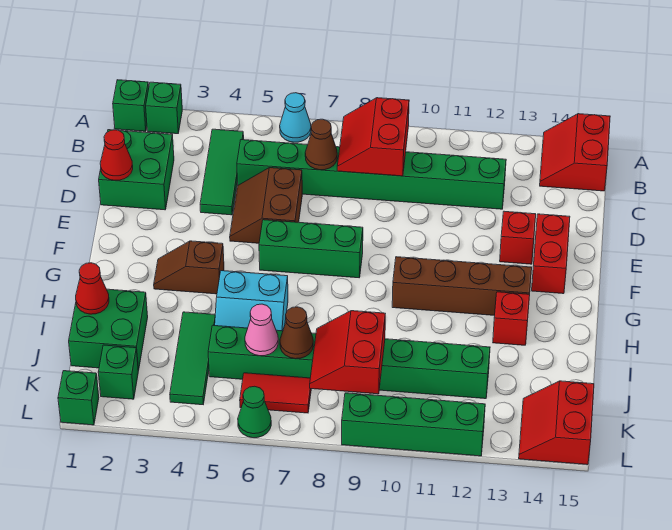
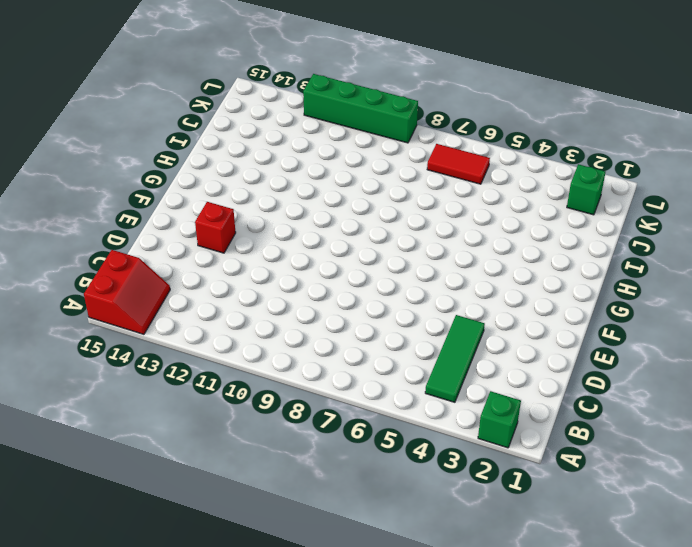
none -> green 1x1 brick [113,80,149,131]
none -> cyan 1x1 cone [280,93,311,142]
none -> green 2x2 brick [99,130,174,210]
none -> green 1x8 brick [237,140,506,209]

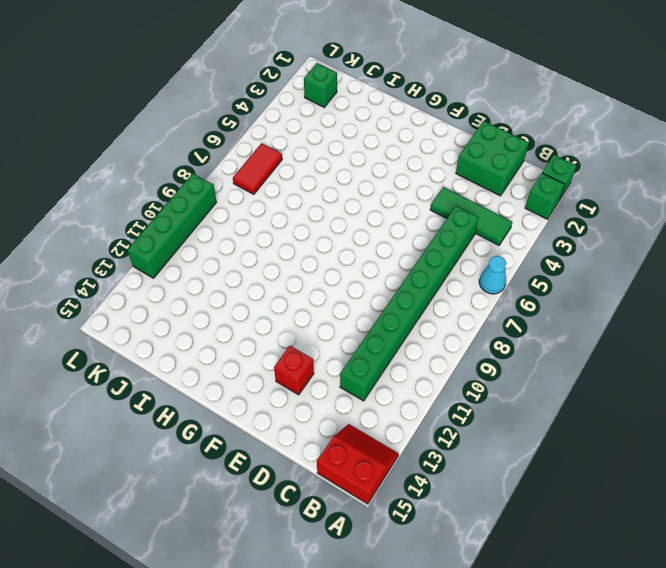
none -> brown 2x2 slope [230,168,302,243]
none -> red 1x2 brick [532,214,570,294]
none -> green 1x3 brick [259,220,363,278]
none -> brown 1x2 slope [154,241,224,294]

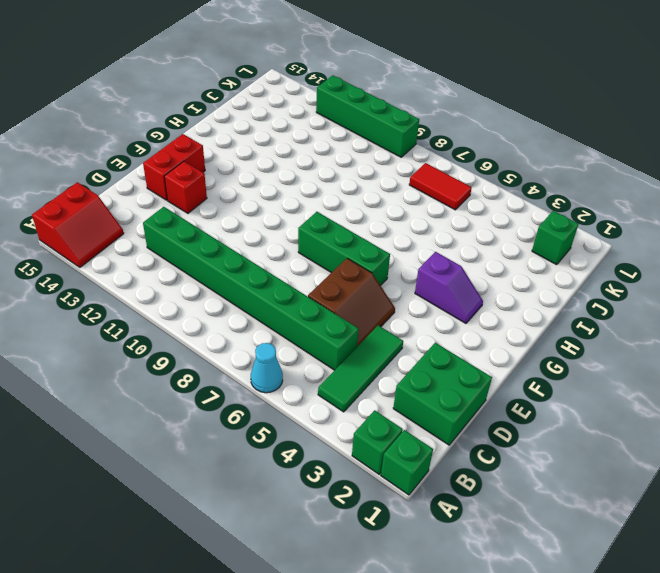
purple 1x2 slope [415,252,483,323] -> brown 1x2 slope [154,241,224,294]
none -> brown 1x4 brick [392,257,532,315]
none -> cyan 2x2 slope [215,271,288,331]
none -> red 1x1 brick [493,292,530,345]
none -> green 2x2 brick [69,289,148,371]

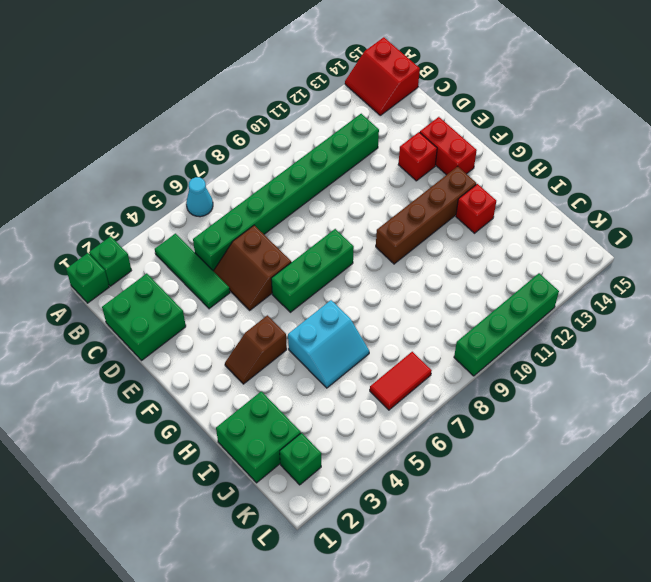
none -> green 1x3 tile [170,312,215,405]
none -> green 1x8 brick [208,325,490,399]
none -> red 2x2 slope [519,381,594,465]
none -> green 1x1 brick [58,371,99,425]

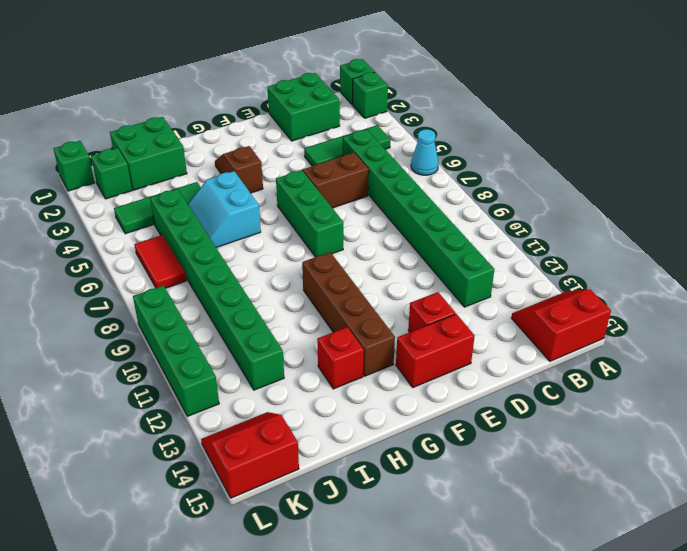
none -> green 1x1 cone [238,386,271,438]
none -> red 2x2 slope [337,98,409,176]
none -> brown 1x1 cone [305,119,337,170]
none -> red 1x1 cone [100,130,133,180]

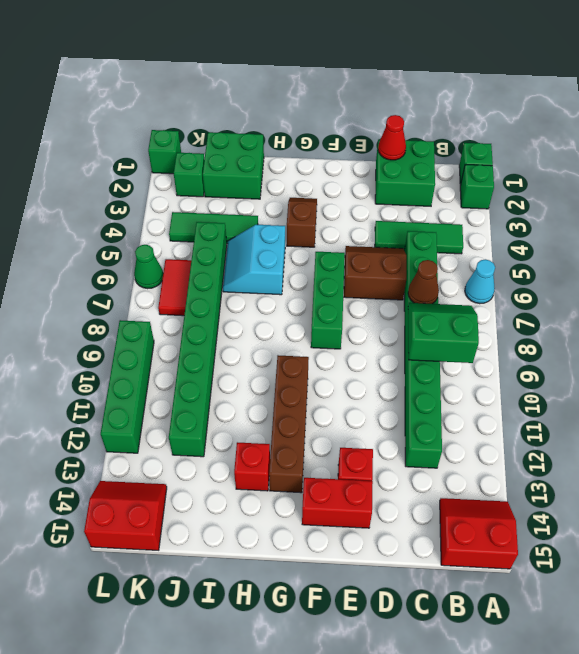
green 2x2 slope [408,303,479,363] -> red 2x2 slope [337,98,409,176]
none -> red 1x1 cone [76,263,109,314]
none -> pink 1x1 cone [245,304,278,356]
none -> brown 1x1 cone [280,307,313,359]
none -> red 2x2 slope [310,311,385,394]

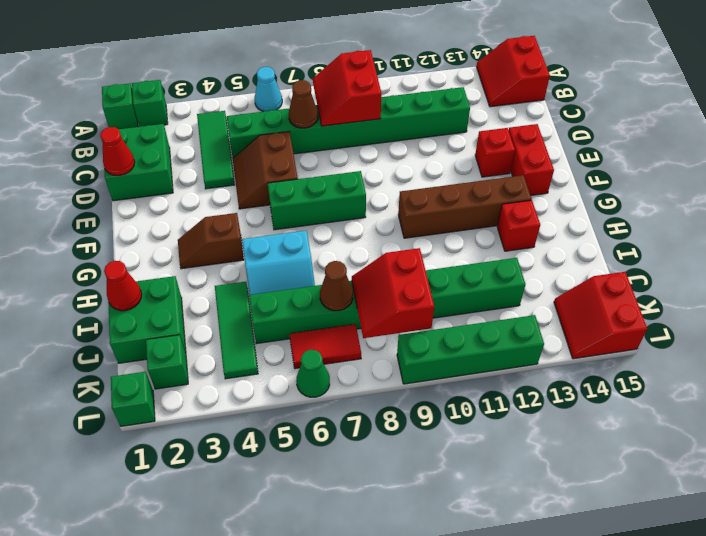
none -> pink 1x1 cone [245,304,278,356]

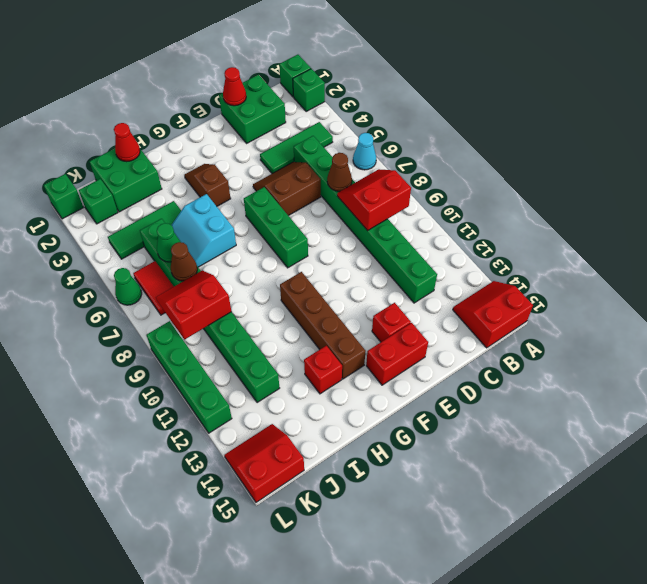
green 1x1 cone [157,223,180,262] -> pink 1x1 cone [245,304,278,356]

